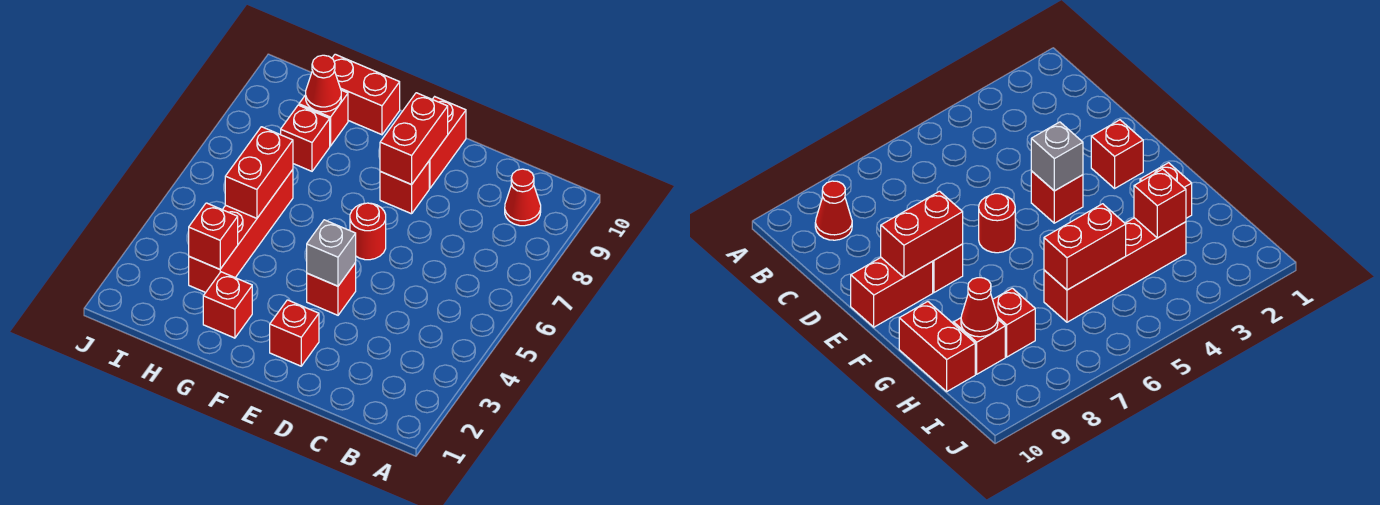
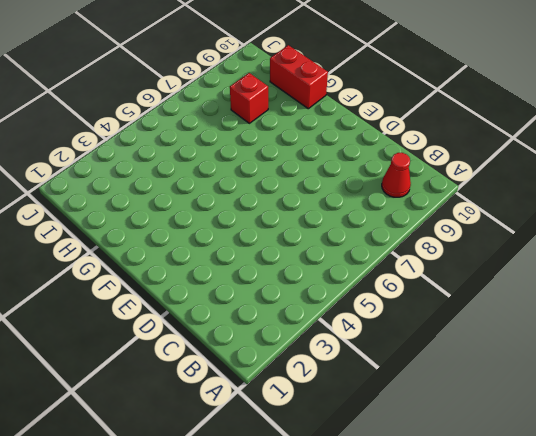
none -> red 1x1 brick [270,300,319,366]
none -> red 1x1 brick [307,263,356,315]
none -> red 1x1 round brick [350,203,386,260]

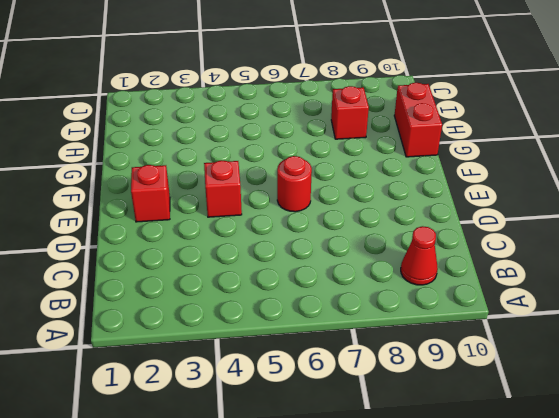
none -> red 1x1 brick [380,162,429,214]
none -> red 1x2 brick [429,97,466,188]
none -> red 1x1 brick [203,272,252,338]

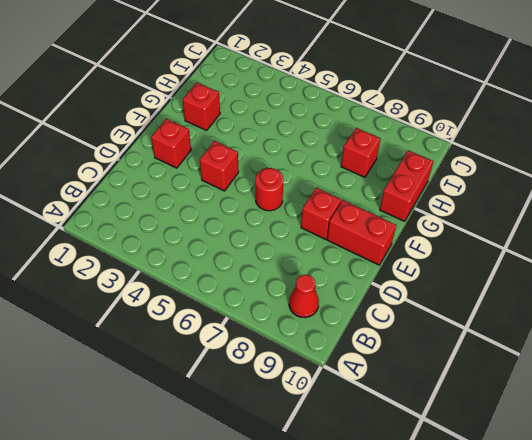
none -> red 1x4 brick [189,170,293,293]
none -> red 1x1 brick [299,90,348,146]
none -> grey 1x1 brick [307,220,356,286]

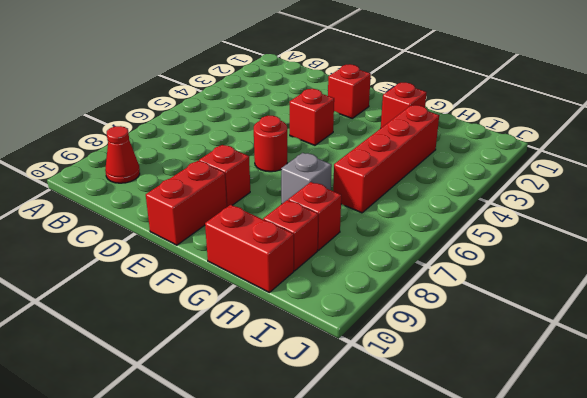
grey 1x1 brick [281,153,332,204] -> grey 1x1 brick moved to [307,220,356,286]
none -> red 1x2 brick [380,93,448,185]
none -> red 1x1 brick [189,203,238,269]
none -> red 1x2 brick [225,127,293,218]

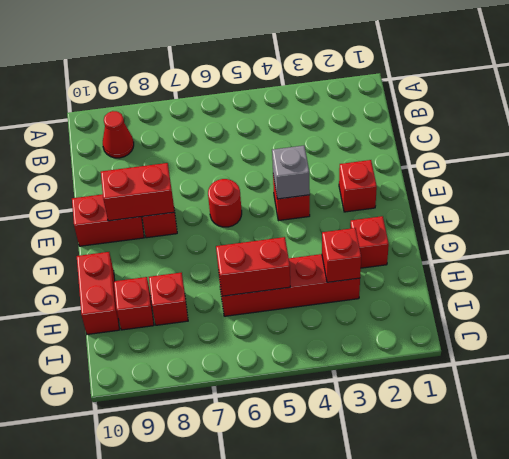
none -> red 1x1 cone [306,55,341,112]

